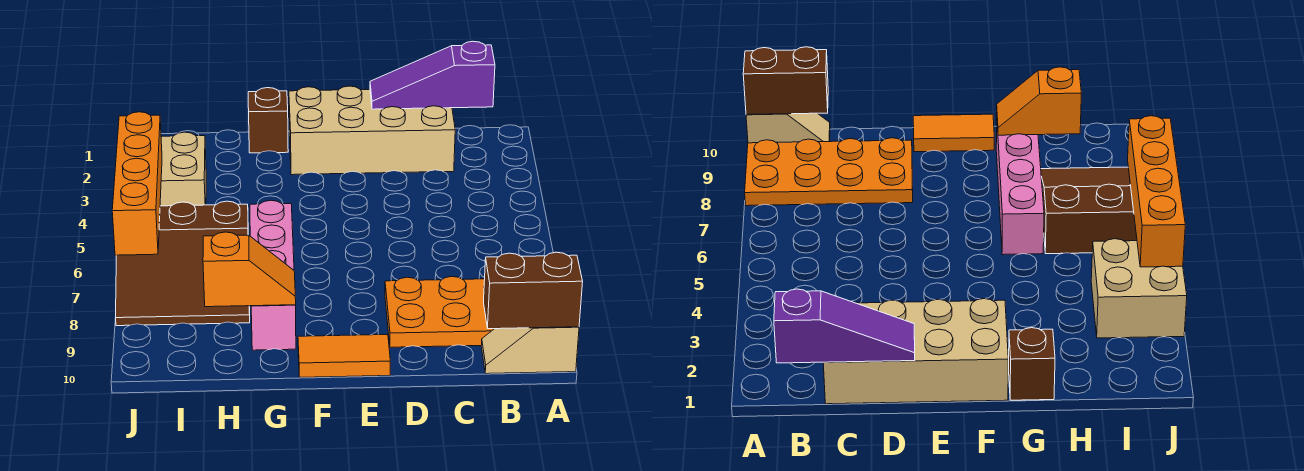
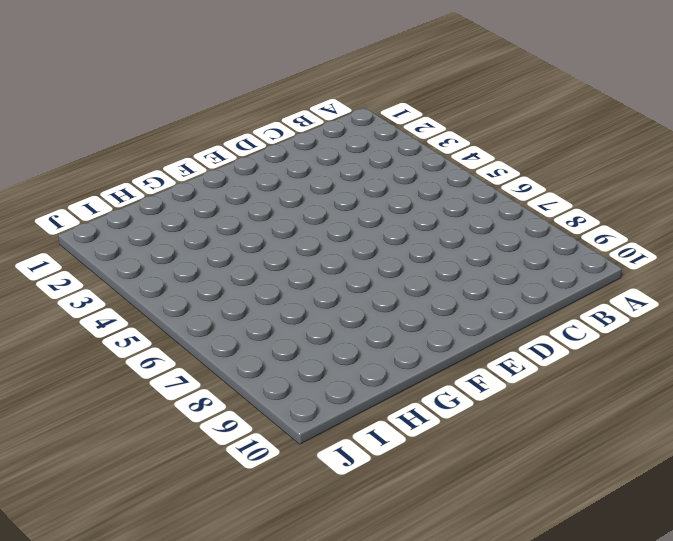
none -> orange 2x4 plate [385,277,494,347]
none -> tan 1x2 slope [481,327,579,374]
none -> tan 2x4 brick [289,86,455,175]

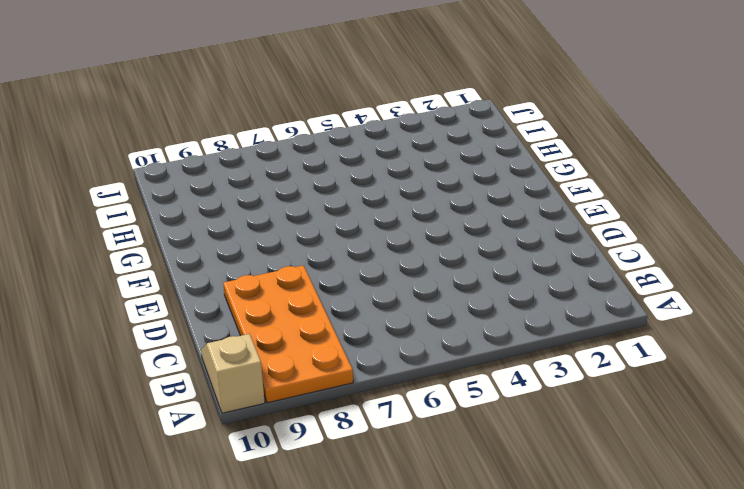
none -> tan 2x4 brick [289,86,455,175]
none -> orange 1x2 tile [298,335,390,377]
none -> brown 1x1 brick [248,88,288,153]

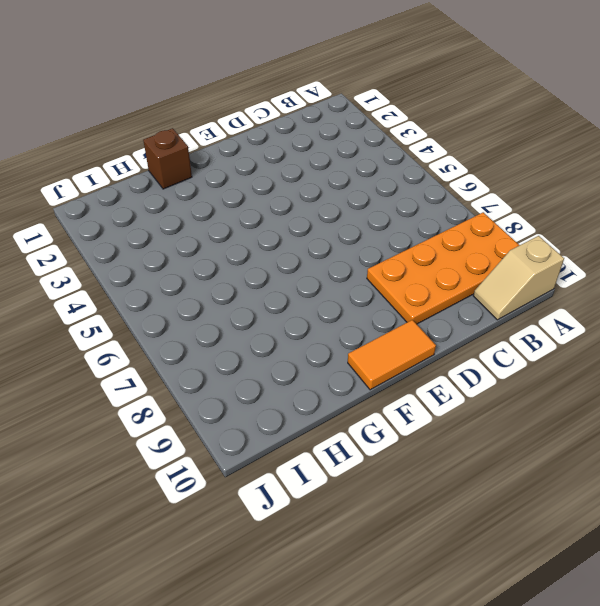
none -> tan 2x4 brick [289,86,455,175]
none -> pink 1x4 brick [250,200,296,350]
none -> brown 3x3 slope [116,201,250,326]

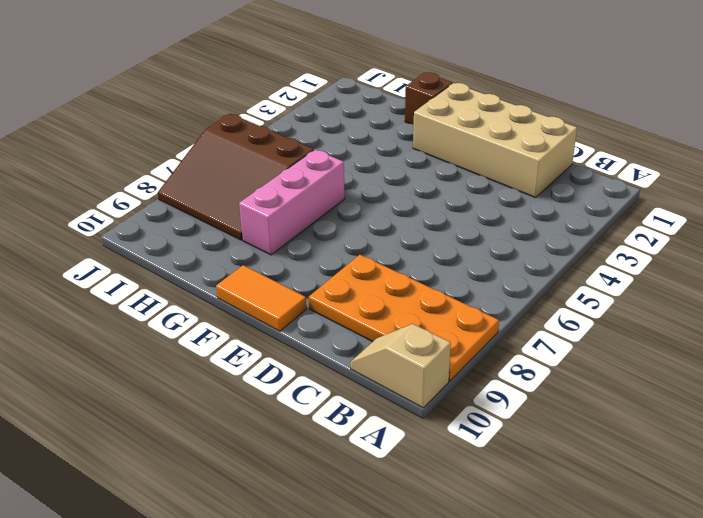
pink 1x3 brick [239,150,345,255] -> pink 1x4 brick [250,200,296,350]
none -> tan 2x2 brick [160,132,206,206]
none -> brown 1x2 brick [484,252,583,329]
none -> purple 1x3 slope [370,41,495,109]

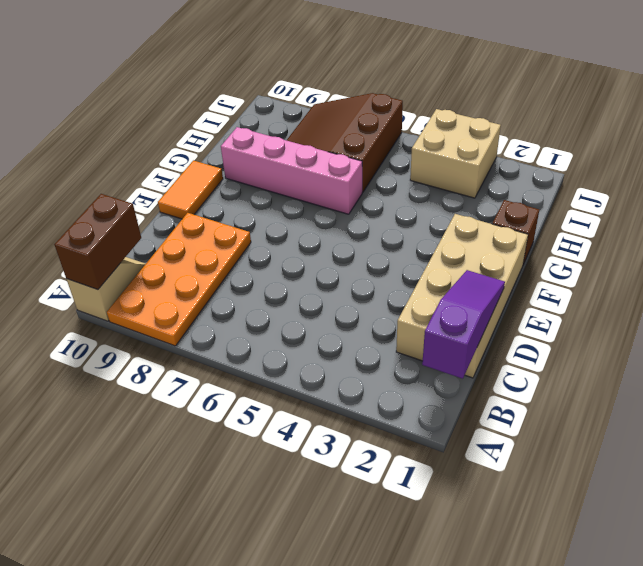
none -> orange 1x2 slope [203,232,296,307]
none -> orange 1x4 brick [112,112,162,255]

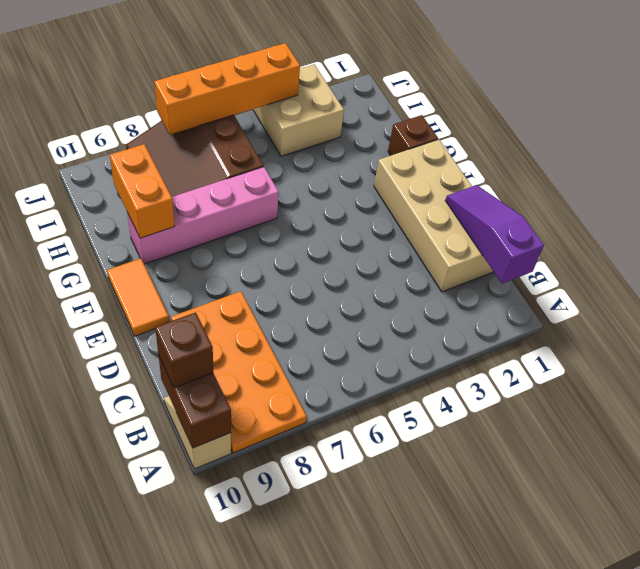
brown 1x1 brick [155,312,213,388] -> none
orange 1x2 brick [110,144,175,238] -> orange 1x2 slope [203,232,296,307]

